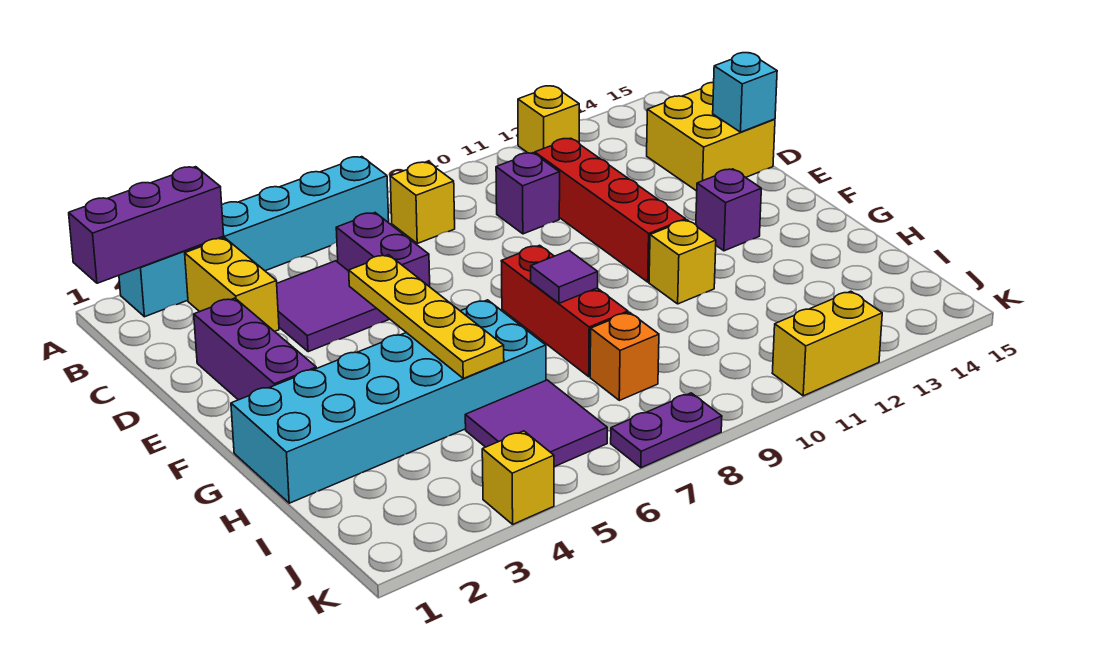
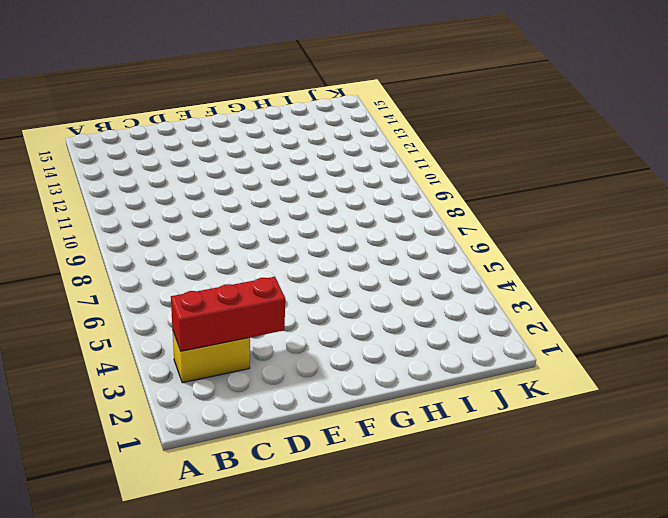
red 1x3 brick [171,277,285,351] -> red 1x3 brick moved to [501,245,628,377]
none -> cyan 1x6 brick [119,157,389,317]
none -> yellow 1x1 brick [518,86,579,154]
none -> yellow 1x1 brick [390,162,455,243]

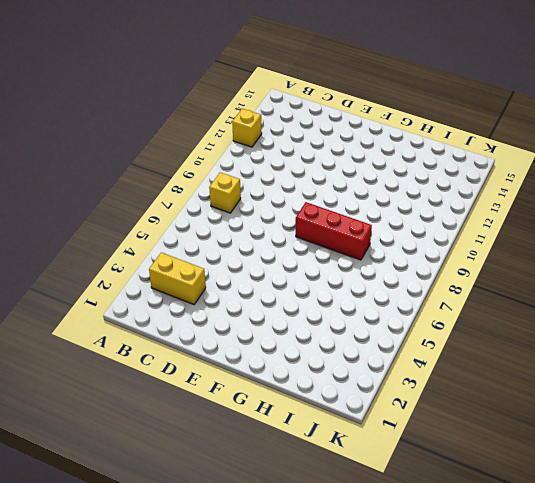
none -> cyan 1x6 brick [119,157,389,317]
none -> purple 2x2 tile [277,261,389,352]
none -> purple 1x2 brick [336,213,430,287]

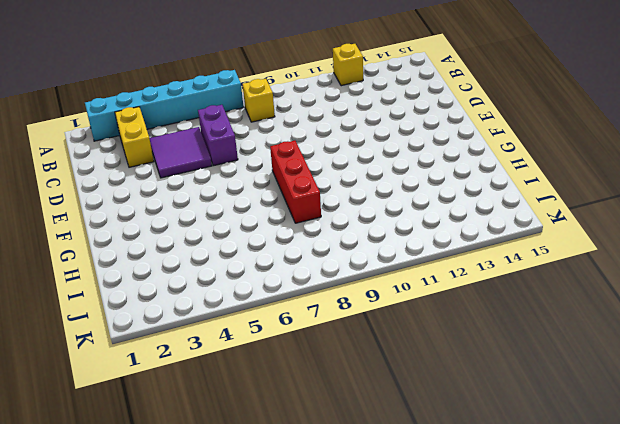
none -> purple 1x1 brick [496,153,560,234]
none -> red 1x4 brick [535,138,686,282]
none -> yellow 2x2 brick [647,82,775,191]

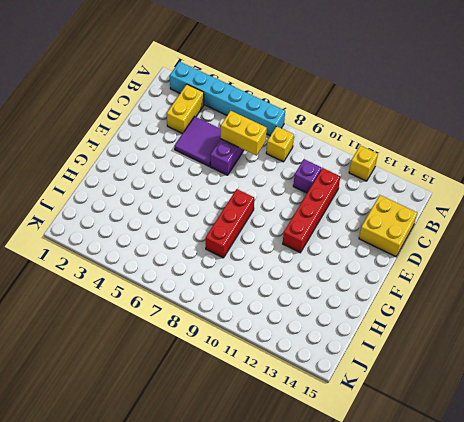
yellow 1x2 brick [221,111,267,155] -> yellow 1x2 brick moved to [772,291,882,396]
none -> purple 1x3 brick [194,298,316,400]
none -> purple 1x1 brick [696,169,761,251]
none -> cyan 2x6 brick [231,300,546,503]

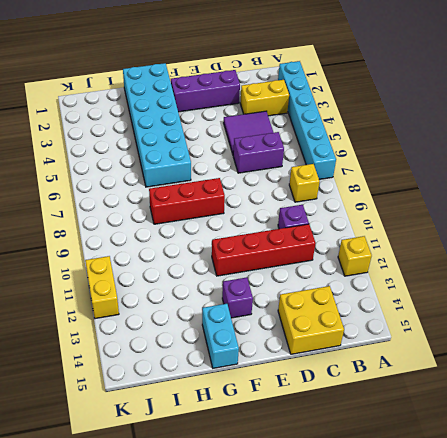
cyan 1x2 brick [202,304,239,368] -> none
none -> yellow 1x1 brick [649,220,716,304]
none -> purple 2x2 tile [465,380,607,467]
none -> orange 1x1 brick [590,312,659,400]

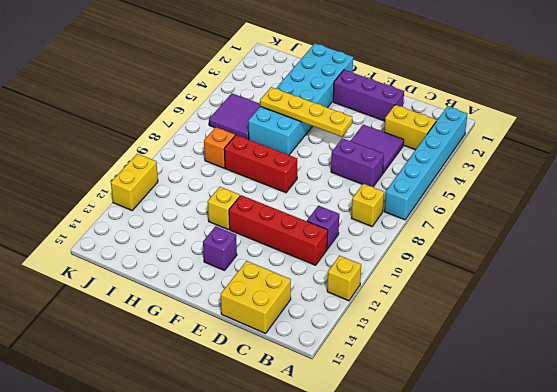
none -> yellow 1x1 brick [482,431,554,524]
none -> purple 1x2 plate [611,393,722,468]
none -> purple 1x3 brick [69,167,224,283]

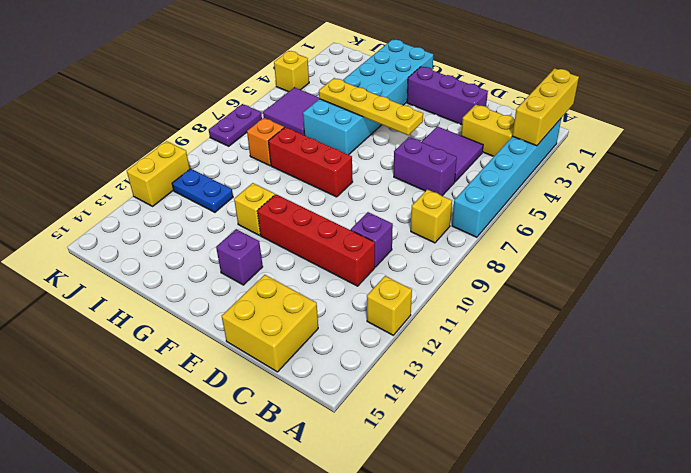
yellow 1x3 brick [512,68,579,146] -> purple 1x3 brick [69,167,224,283]
blue 1x2 plate [172,169,233,212] -> none
none -> cyan 1x1 brick [713,53,777,132]
none -> purple 1x1 tile [531,251,598,303]

